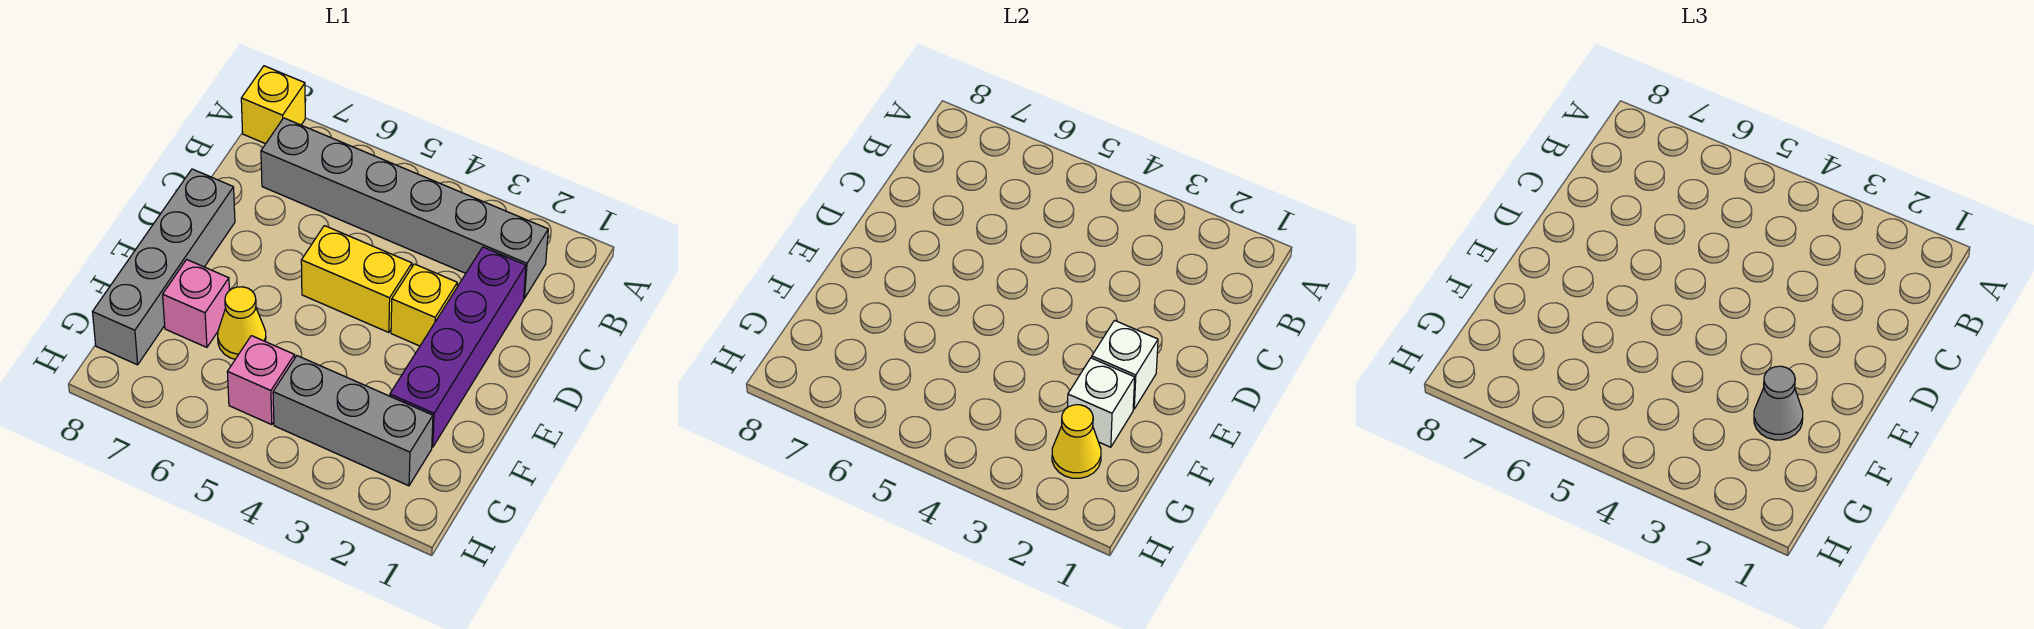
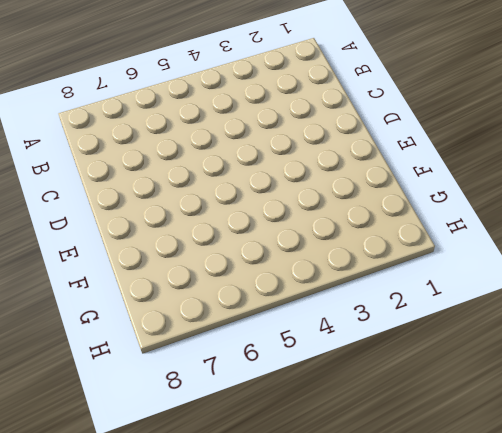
none -> yellow 1x1 brick [241,66,305,144]
none -> grey 1x6 brick [261,118,548,298]
none -> purple 1x4 brick [390,247,526,447]

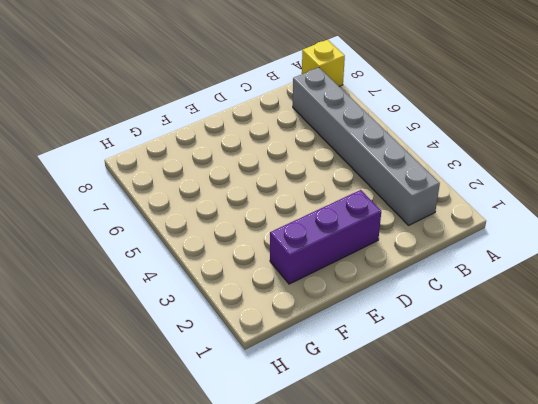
purple 1x3 brick [270,190,381,284] -> purple 1x4 brick [390,247,526,447]
none -> yellow 1x1 brick [391,264,457,346]
none -> yellow 1x2 brick [301,226,412,333]
none -> grey 1x4 brick [93,169,235,365]

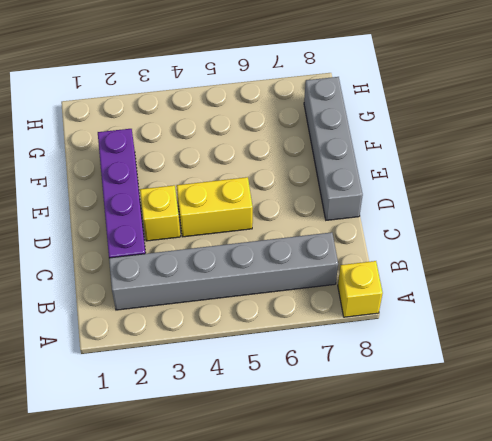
none -> yellow 1x1 cone [218,287,266,359]
none -> pink 1x1 brick [163,259,229,347]
none -> grey 1x3 brick [273,356,433,486]

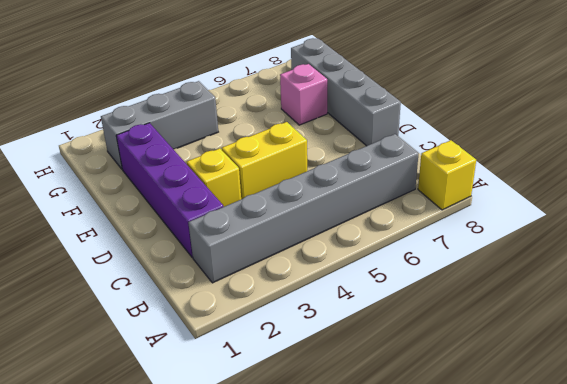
none -> yellow 1x1 cone [218,287,266,359]
none -> pink 1x1 brick [227,336,295,425]
none -> white 1x1 brick [1092,320,1158,409]

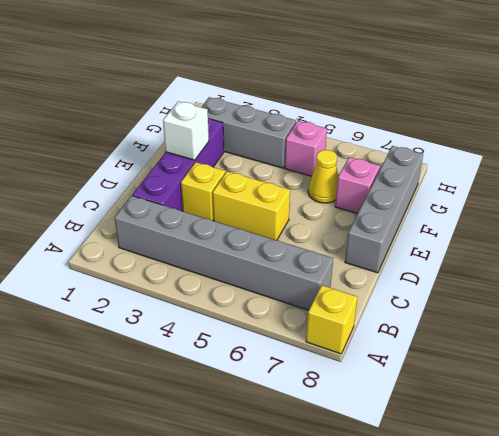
none -> white 1x1 brick [1068,358,1135,447]
none -> yellow 1x1 cone [1052,405,1101,478]
none -> grey 1x1 cone [1754,366,1803,440]

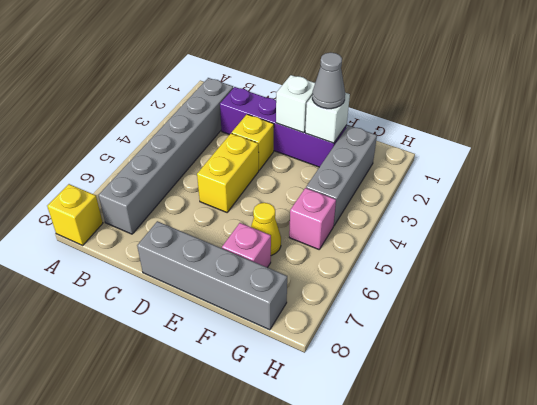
none -> yellow 1x1 cone [1052,405,1101,478]

